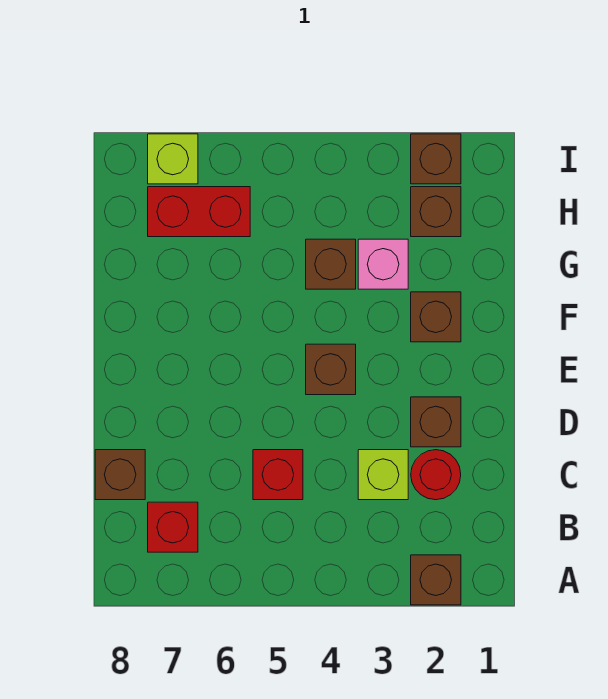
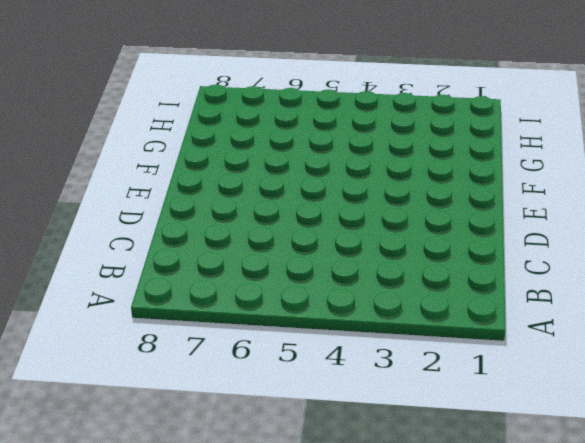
none -> brown 1x1 brick [411,555,461,605]
none -> red 1x1 brick [148,502,198,552]
none -> red 1x1 round brick [411,450,461,500]

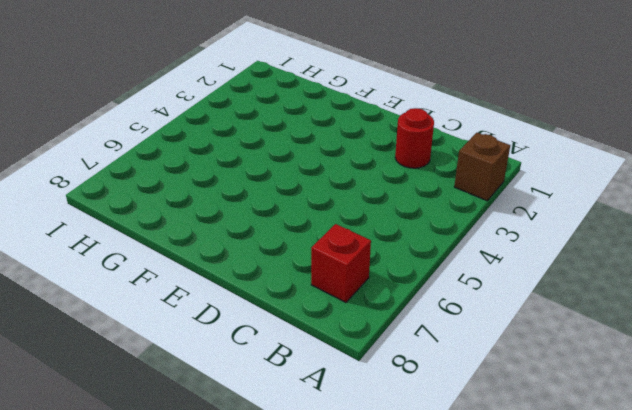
none -> lime 1x1 brick [358,450,408,500]
none -> red 1x1 brick [253,450,303,500]
none -> brown 1x1 brick [95,450,145,500]

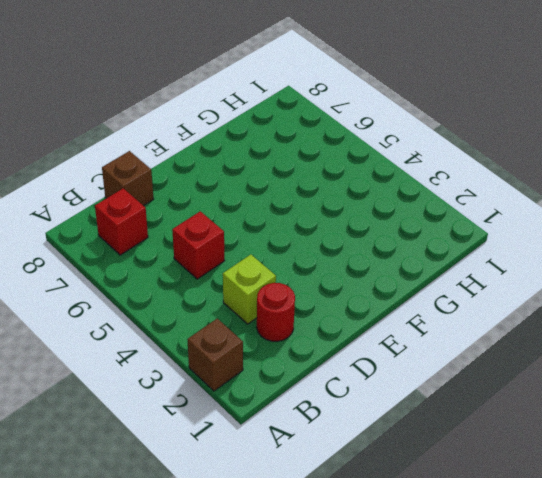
none -> brown 1x1 brick [411,397,461,447]
none -> brown 1x1 brick [306,344,356,395]
none -> brown 1x1 brick [411,292,461,342]

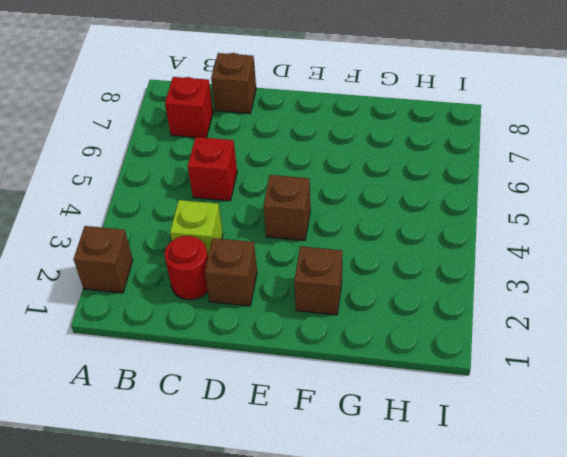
none -> pink 1x1 brick [358,239,408,289]
none -> brown 1x1 brick [306,239,356,289]
none -> brown 1x1 brick [411,187,461,237]

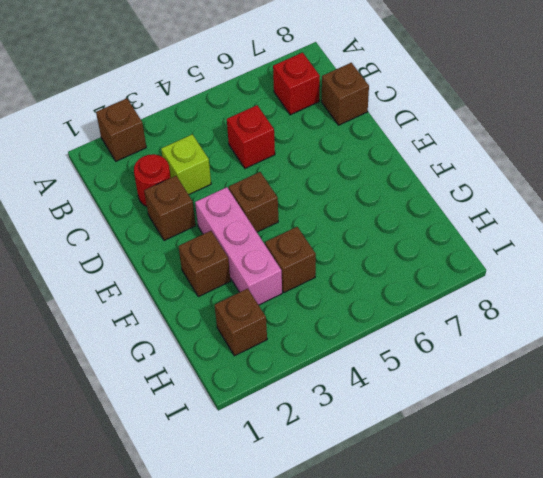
pink 1x3 brick [195,187,282,305] -> pink 1x1 brick [358,239,408,289]
none -> red 1x2 brick [148,187,250,237]
none -> brown 1x1 brick [411,134,461,184]
none -> lime 1x1 brick [148,134,198,184]

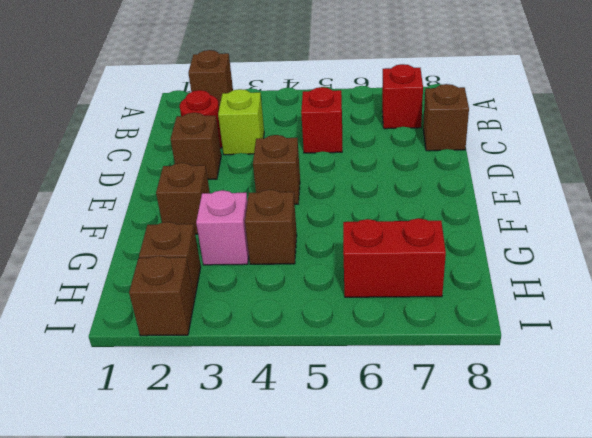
none -> lime 1x1 brick [148,134,198,184]

